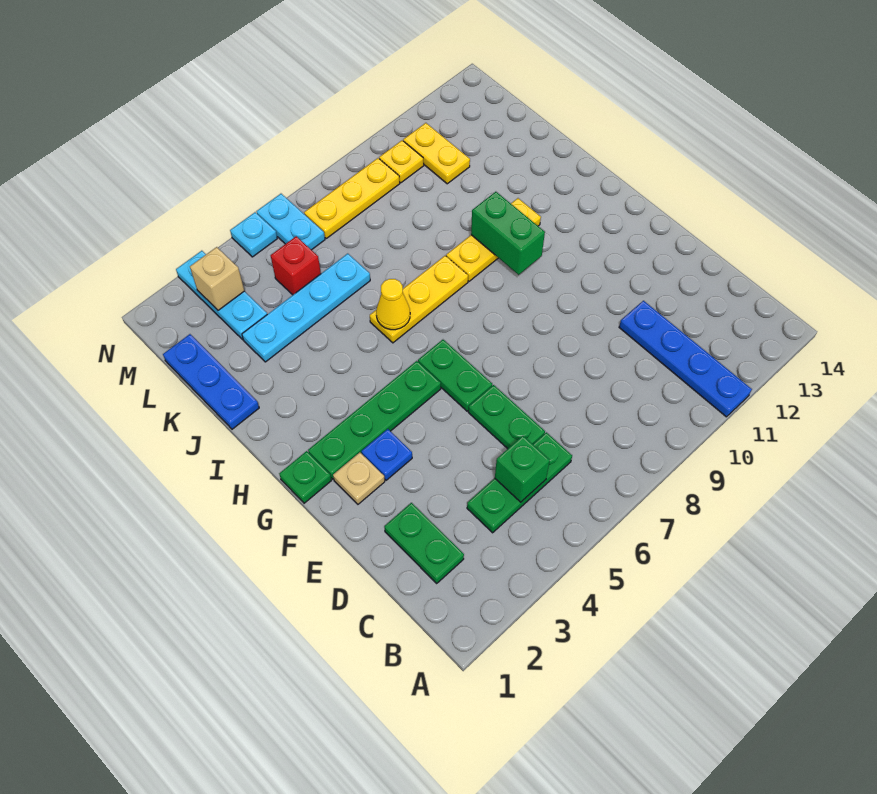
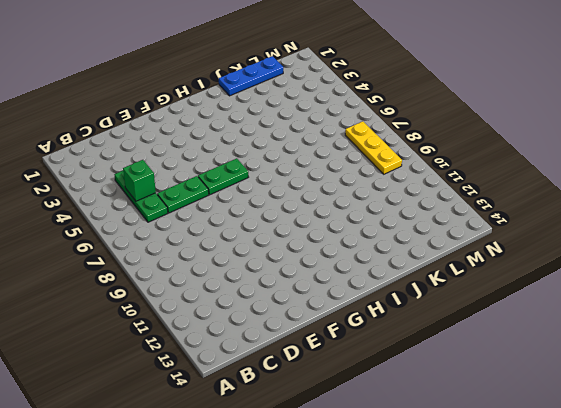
none -> blue 1x4 plate [619,301,752,417]
none -> green 1x2 plate [384,503,464,583]
none -> tan 1x1 plate [333,452,385,504]

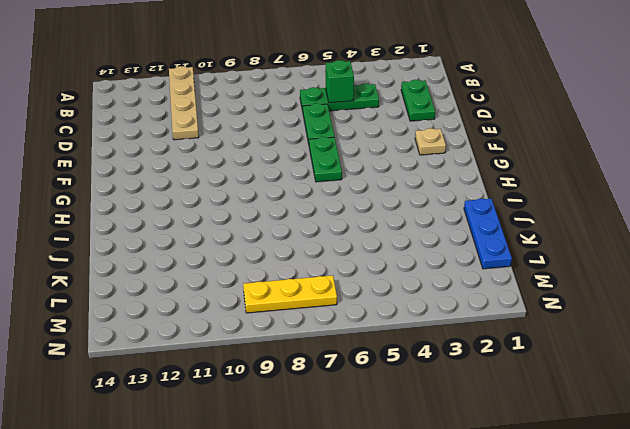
tan 1x4 plate [169,66,199,140] -> blue 1x4 plate [619,301,752,417]
none -> blue 1x1 plate [361,429,412,480]
none -> green 1x1 plate [279,451,331,503]
none -> green 1x4 plate [308,361,441,479]

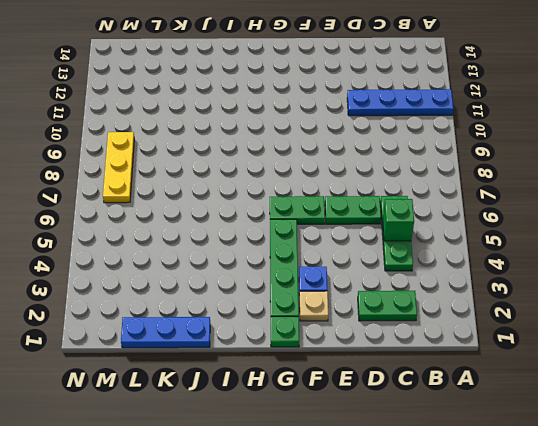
none -> yellow 1x3 plate [370,256,468,343]
none -> yellow 1x3 plate [446,198,541,281]
none -> cyan 1x4 plate [242,254,370,362]

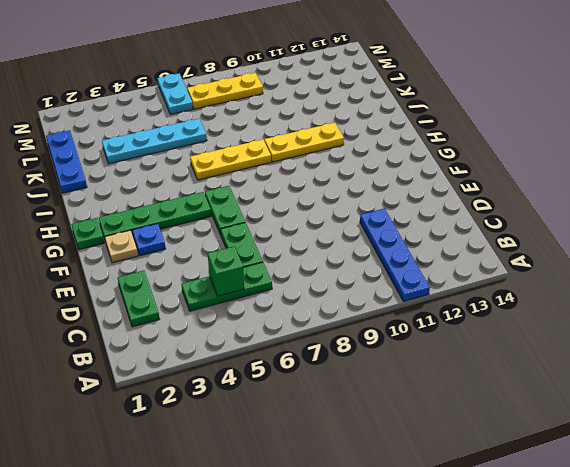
none -> cyan 1x3 plate [176,251,267,340]
none -> red 1x1 brick [271,236,321,295]
none -> yellow 1x2 plate [403,123,470,184]

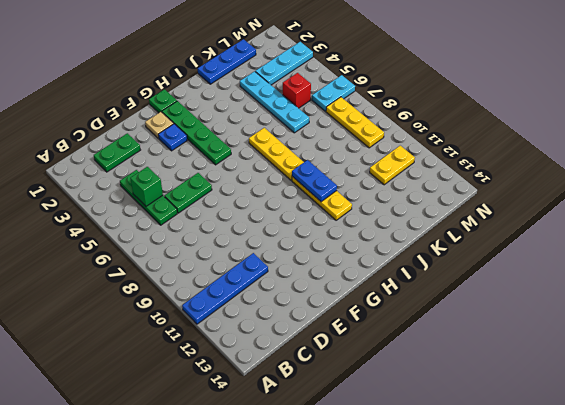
blue 1x2 plate [292,160,337,202] -> green 1x2 brick [471,192,545,275]
none -> green 1x2 plate [418,340,492,411]
none -> yellow 1x1 plate [379,140,424,183]
none -> cyan 1x1 plate [230,212,277,257]

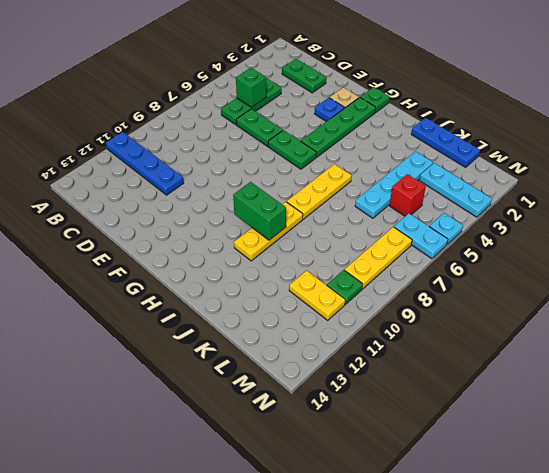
green 1x1 plate [327,270,363,304] -> yellow 1x1 plate [379,140,424,183]
none -> yellow 1x1 cone [376,279,410,330]
none -> tan 1x1 brick [190,247,244,310]

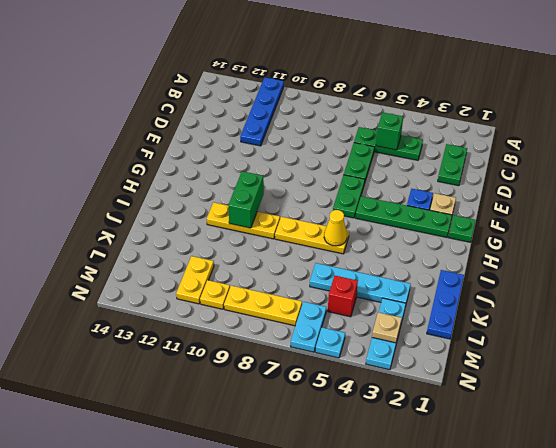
tan 1x1 plate [372,312,402,343] -> tan 1x1 brick [190,247,244,310]

